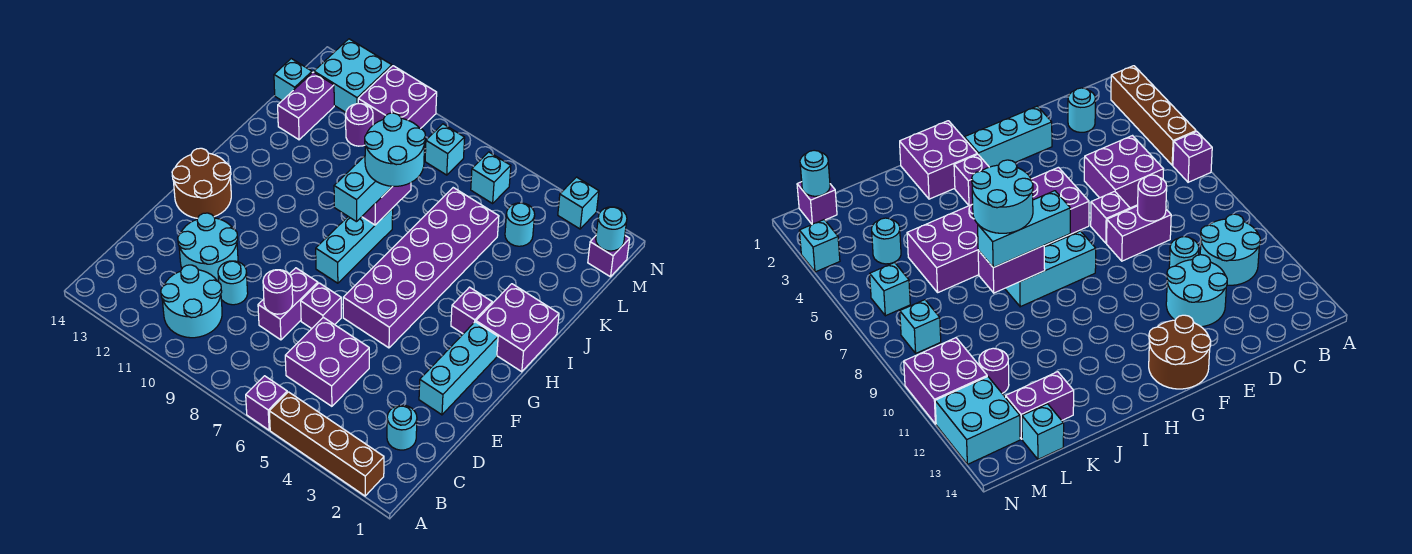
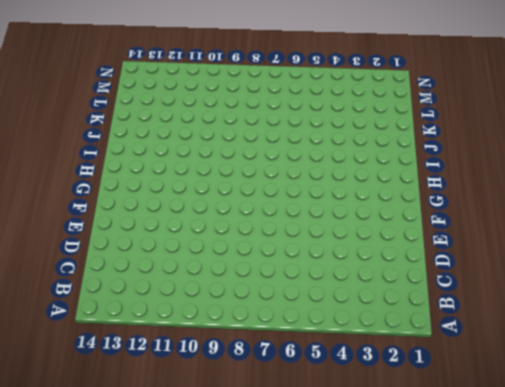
none -> brown 1x4 brick [269,392,384,496]
none -> purple 1x1 brick [246,376,287,430]
none -> cyan 2x2 round brick [161,265,222,338]
none -> cyan 1x1 round brick [387,405,417,450]

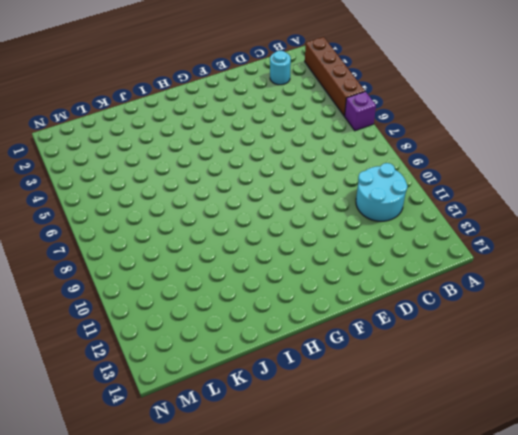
none -> purple 2x2 brick [285,317,369,406]
none -> purple 1x2 brick [258,268,318,340]
none -> cyan 1x1 round brick [218,261,248,305]
none -> cyan 2x2 round brick [178,213,238,282]

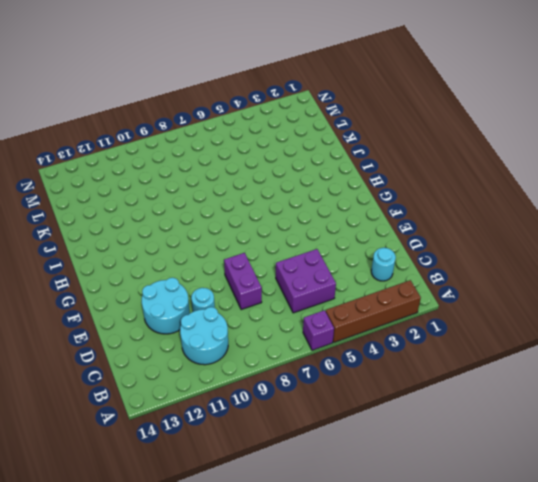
none -> cyan 1x3 brick [419,322,498,415]
none -> purple 1x1 brick [301,283,341,329]
none -> purple 2x6 brick [343,188,499,348]
none -> brown 2x2 round brick [172,148,231,218]

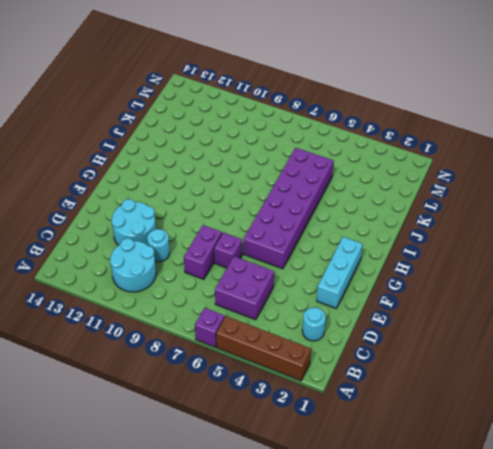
none -> brown 2x2 round brick [172,148,231,218]
none -> cyan 1x3 brick [316,208,393,283]
none -> purple 2x2 brick [476,284,559,372]
none -> purple 1x1 brick [451,287,492,334]

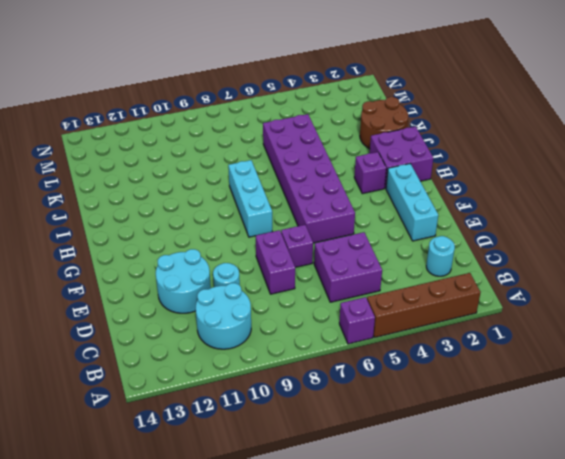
brown 2x2 round brick [360,97,408,149] -> brown 2x2 round brick moved to [172,148,231,218]
none -> purple 1x2 brick [278,72,334,140]
none -> cyan 1x1 round brick [505,203,535,246]
none -> purple 1x1 round brick [346,104,373,146]
none -> cyan 1x1 brick [274,59,312,100]

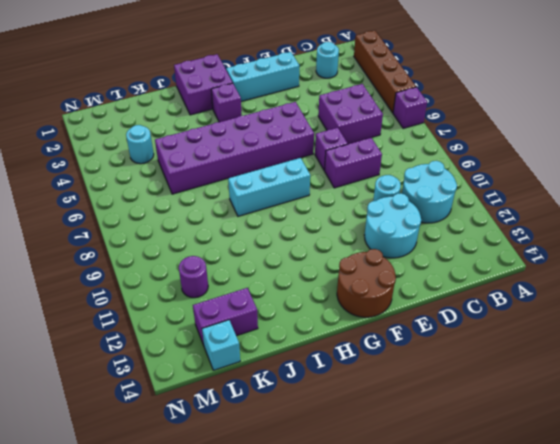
none -> purple 1x1 brick [588,236,630,277]
none -> cyan 1x1 brick [471,152,511,203]
none -> cyan 1x1 brick [425,124,465,175]
none -> purple 2x2 brick [358,66,437,129]

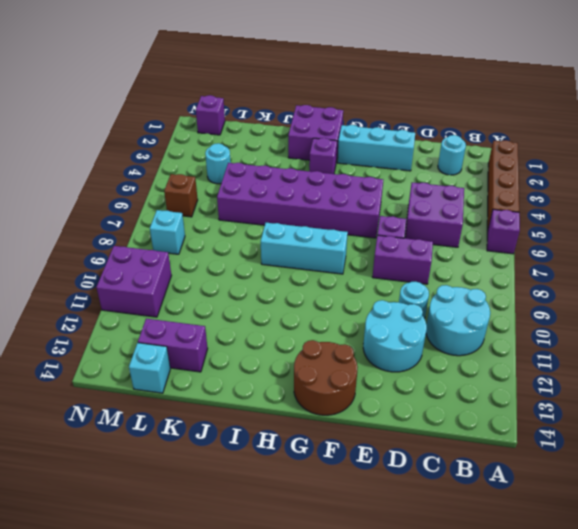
brown 1x1 brick [164,174,198,217] -> cyan 1x1 brick [471,152,511,203]
none -> purple 1x1 round brick [346,104,373,146]
none -> cyan 2x2 brick [314,39,392,112]
none -> cyan 1x1 brick [558,177,599,229]
none -> purple 1x1 round brick [263,270,293,314]

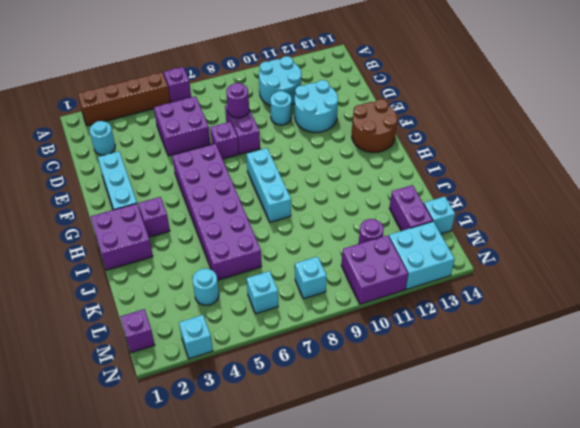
none -> purple 1x2 brick [362,183,411,225]
none -> cyan 1x1 round brick [596,207,627,251]
none -> cyan 1x3 brick [334,156,392,222]
none -> cyan 2x2 round brick [365,113,425,186]

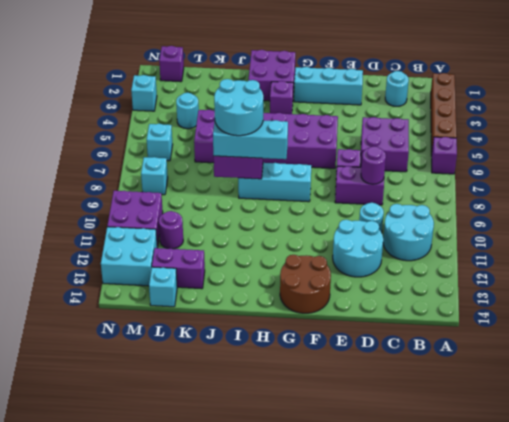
none -> cyan 1x1 round brick [596,207,627,251]

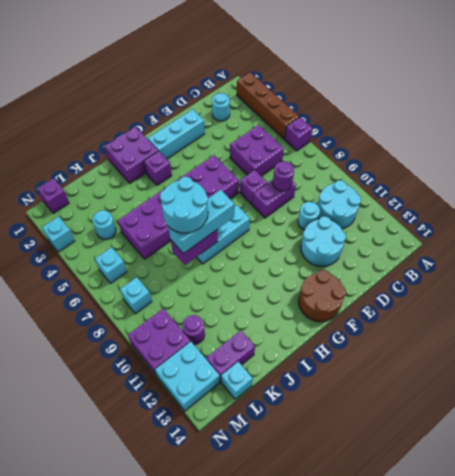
none -> cyan 1x1 round brick [596,207,627,251]

